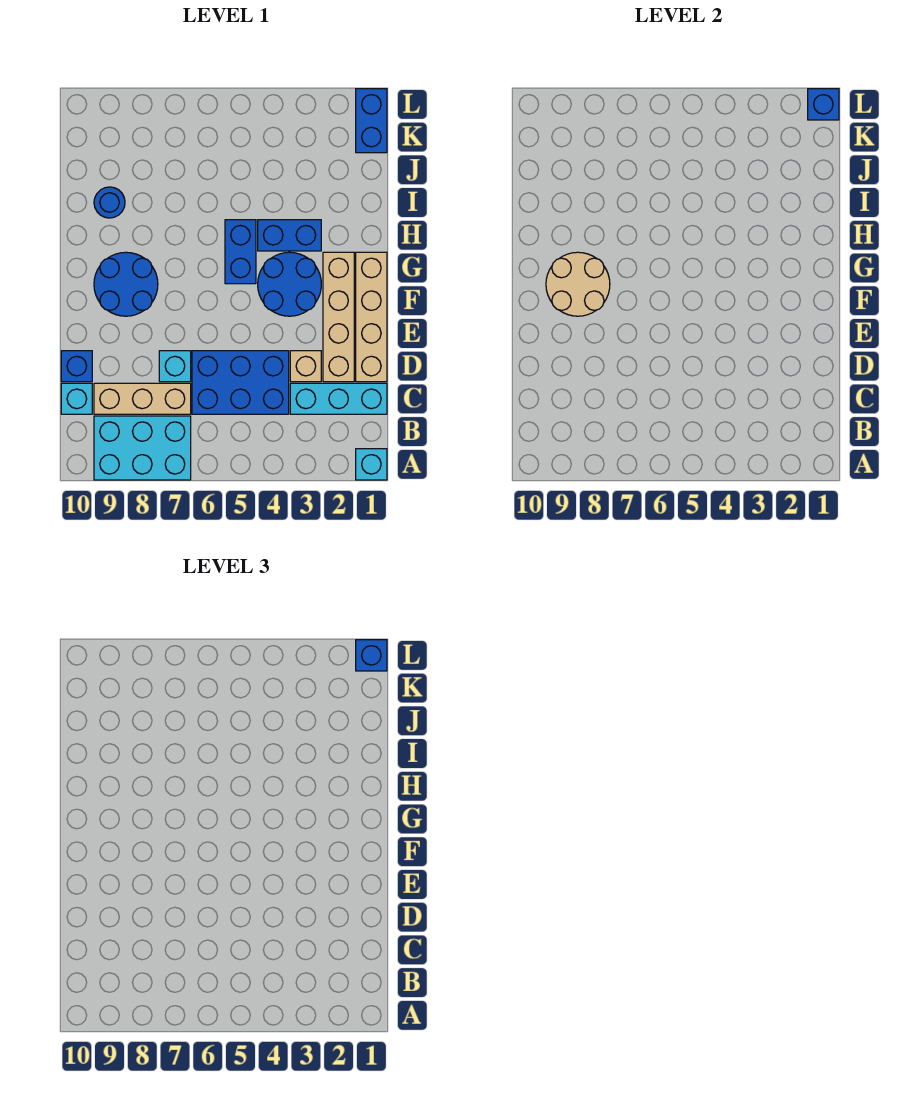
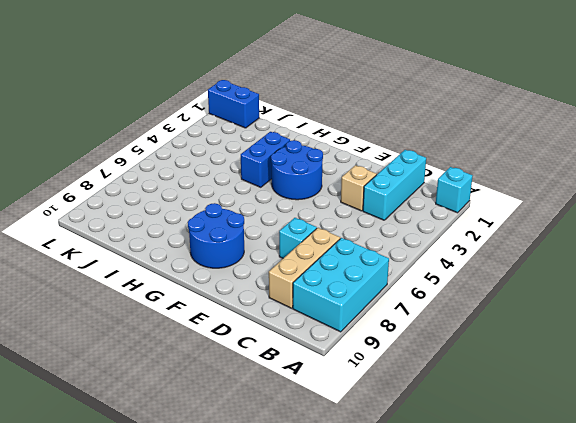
none -> blue 2x3 brick [192,351,289,414]
none -> cyan 1x1 brick [61,383,92,414]
none -> tan 1x4 brick [356,252,387,382]

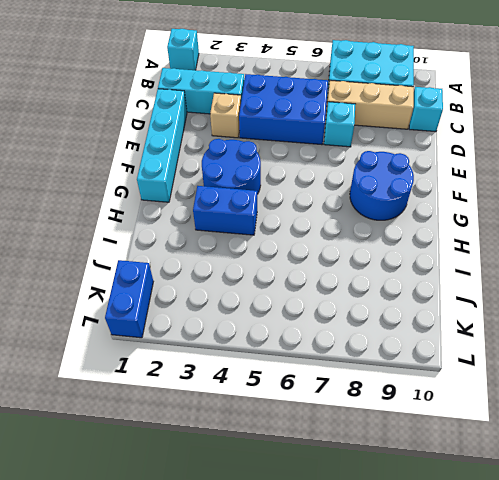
cyan 1x4 brick [137,89,187,202] -> tan 1x4 brick [356,252,387,382]
none -> tan 1x4 brick [323,252,354,382]
none -> blue 1x1 brick [61,351,92,382]
none -> blue 1x2 brick [225,220,256,284]

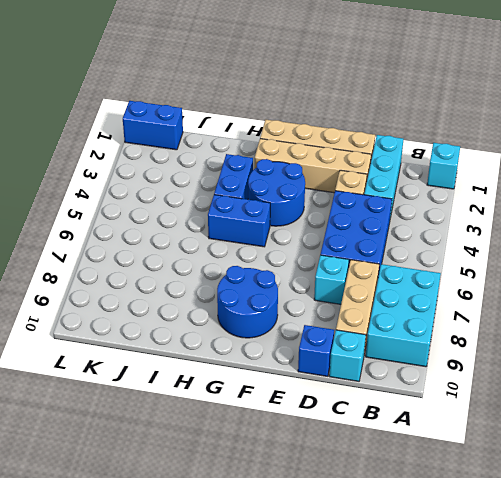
none -> blue 1x1 round brick [94,187,125,218]
none -> tan 2x2 round brick [546,252,610,316]
none -> blue 1x1 brick [808,89,839,120]

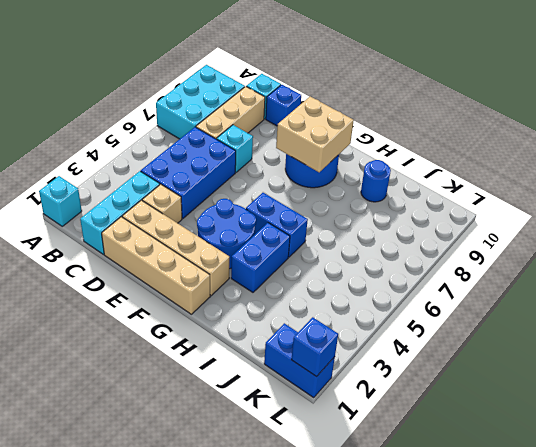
tan 2x2 brick [276,97,354,172] -> tan 2x2 round brick [546,252,610,316]
none -> blue 1x1 brick [356,640,387,671]

